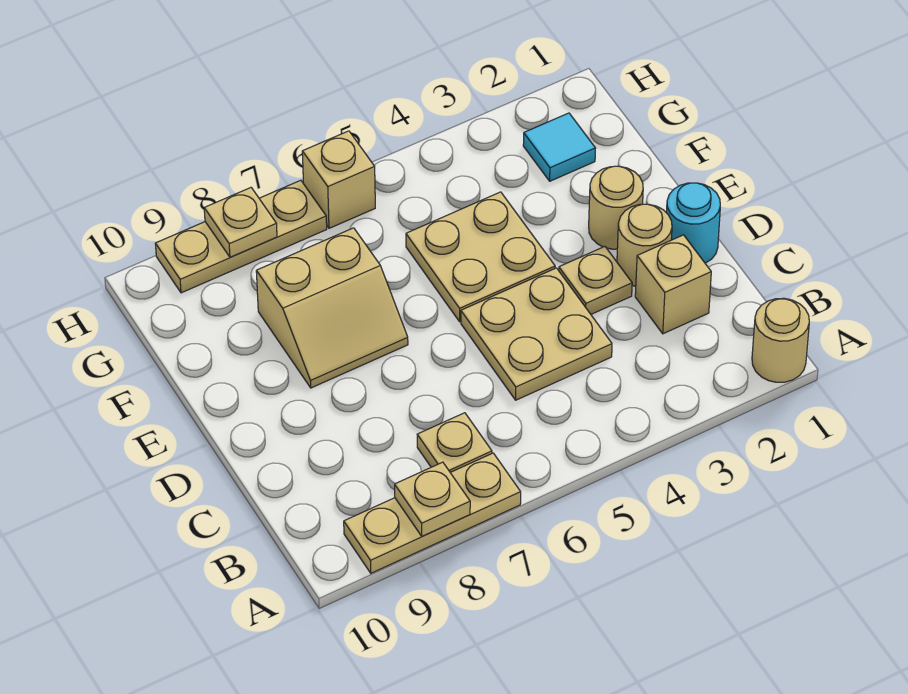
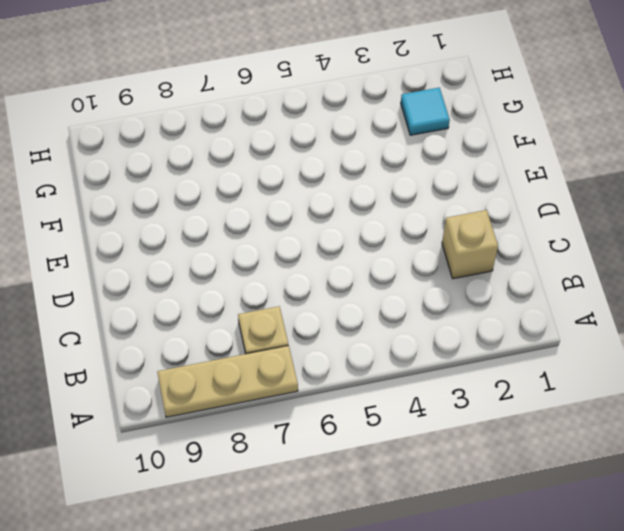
none -> tan 1x1 round brick [752,298,809,382]
none -> tan 2x2 plate [461,268,612,400]
none -> cyan 1x1 round brick [666,183,720,263]

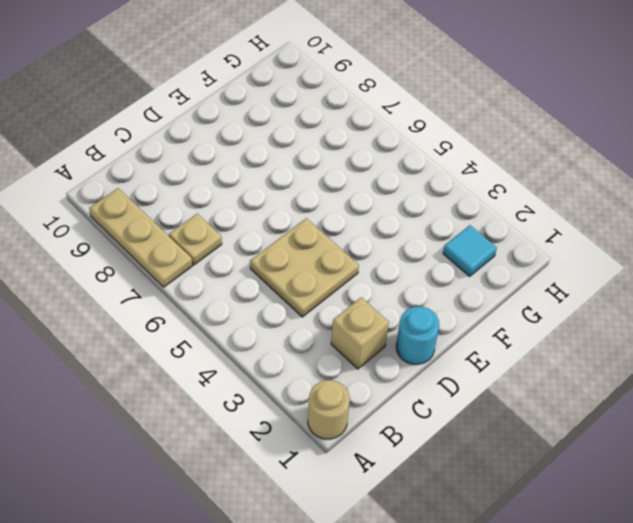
none -> tan 1x1 round brick [617,204,672,286]
none -> tan 1x1 plate [559,247,632,314]
none -> tan 1x1 round brick [589,166,643,249]

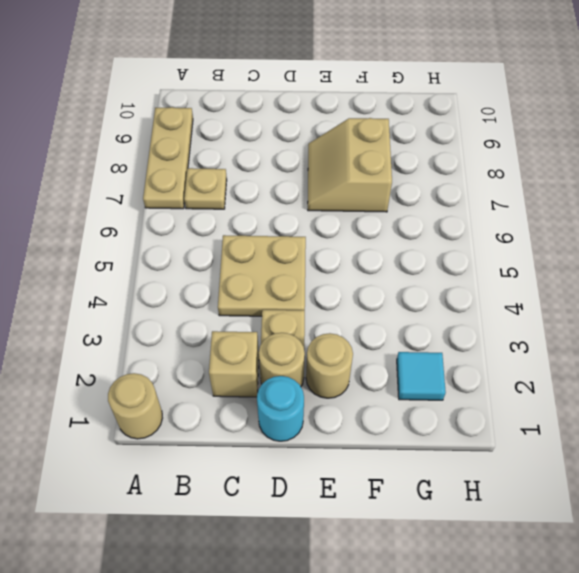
none -> tan 2x2 plate [406,192,555,322]
none -> tan 1x1 brick [302,131,375,228]
none -> tan 1x3 plate [155,180,327,293]

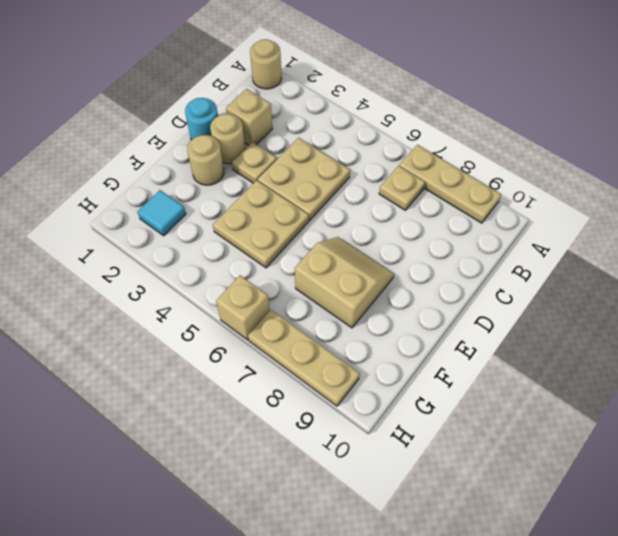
none -> tan 1x1 plate [395,462,470,536]
none -> tan 1x1 plate [204,188,277,257]

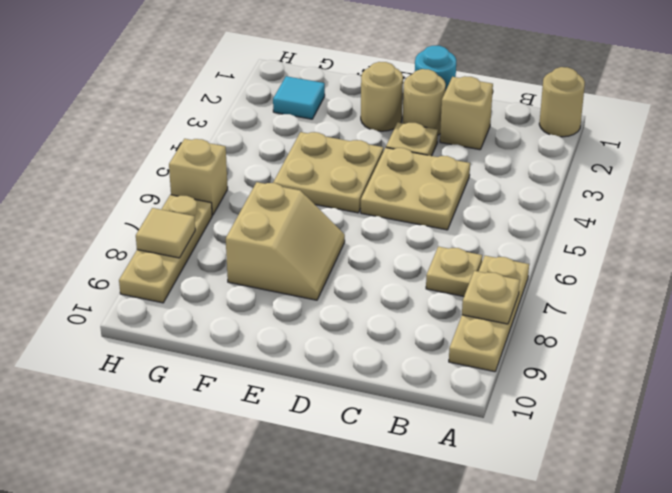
tan 1x1 tile [136,208,195,258] -> tan 1x1 plate [204,188,277,257]

